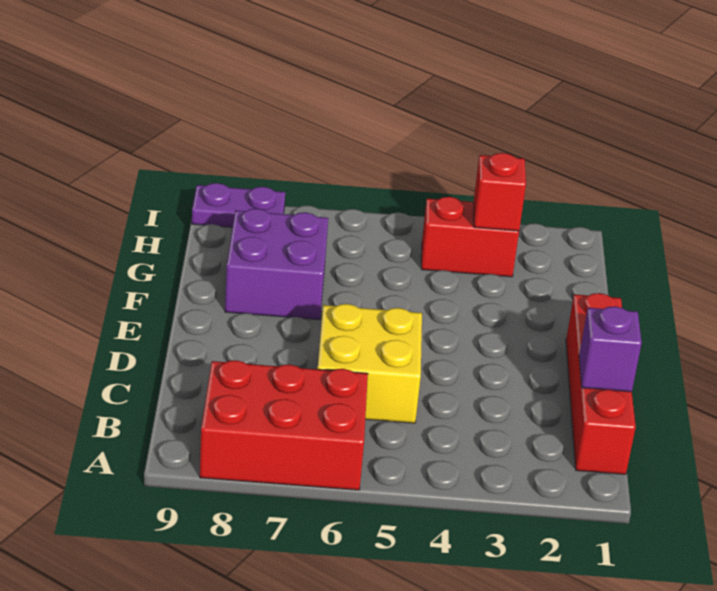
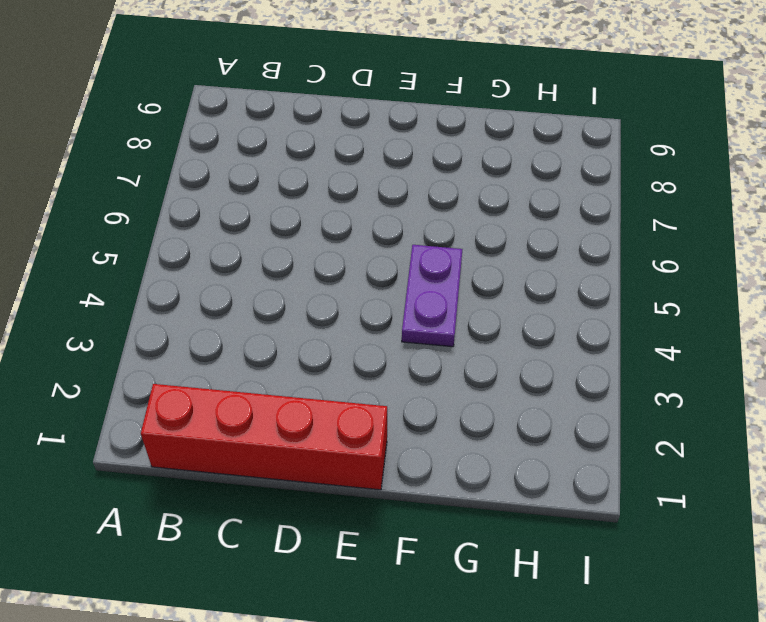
purple 1x2 plate [402,245,463,347] -> purple 1x2 plate moved to [192,183,285,227]
none -> red 2x3 brick [200,360,368,490]
none -> yellow 2x2 brick [318,304,422,423]

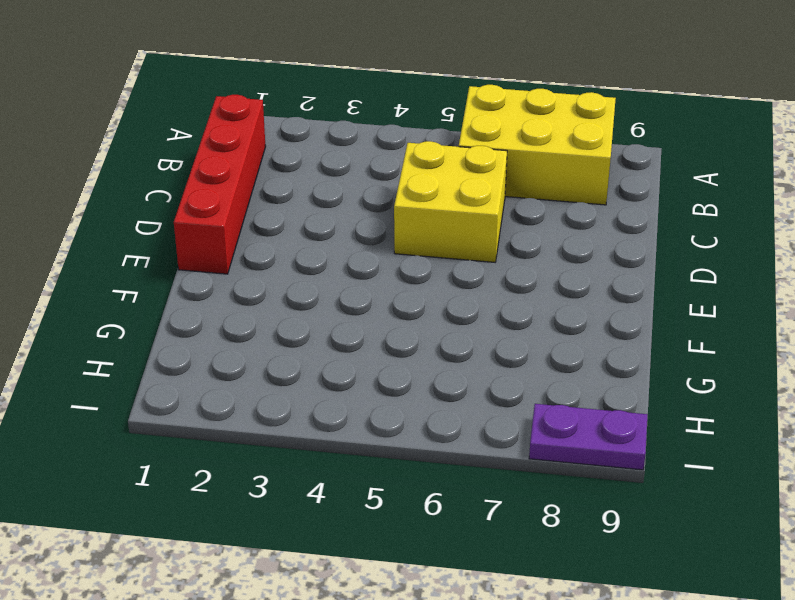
yellow 2x3 brick [459,85,616,205] -> red 2x3 brick [200,360,368,490]
none -> purple 2x2 brick [225,209,328,320]
none -> red 1x2 brick [421,197,519,277]

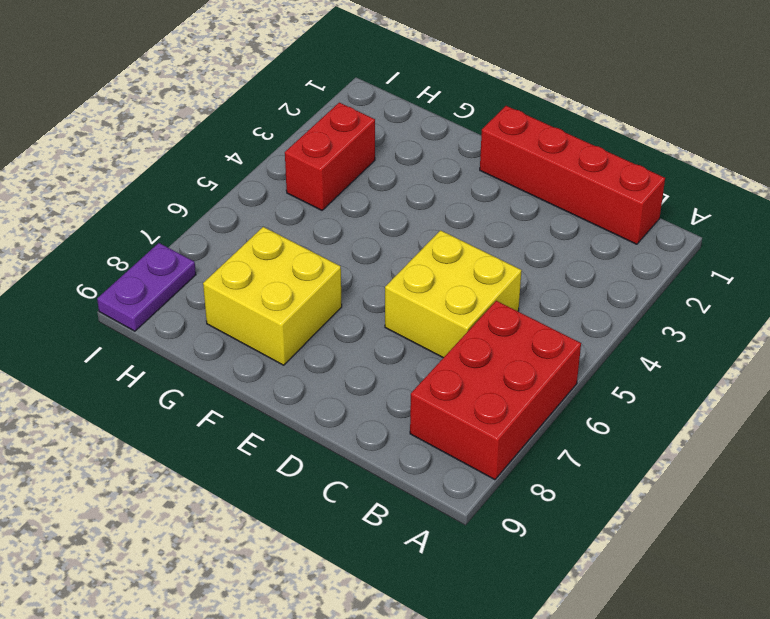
yellow 2x2 brick [203,227,342,365] -> purple 2x2 brick [225,209,328,320]
none -> purple 1x1 brick [579,306,642,392]
none -> red 1x1 brick [474,153,526,231]

